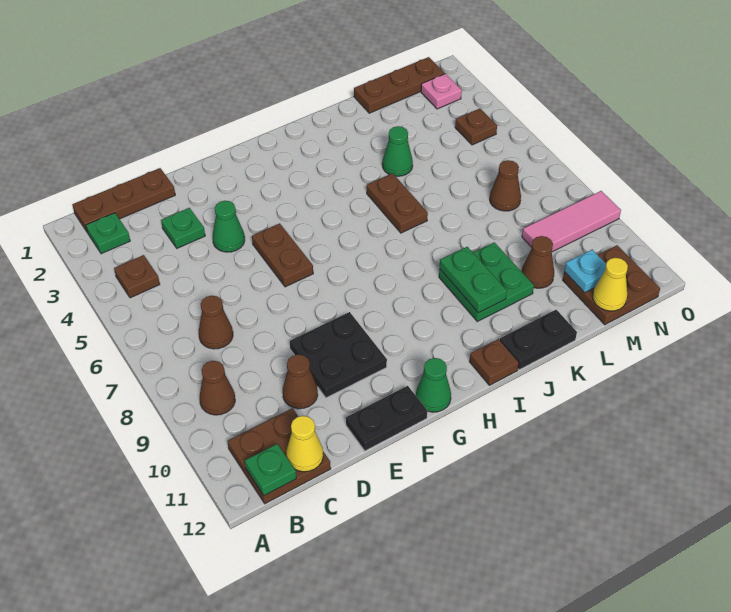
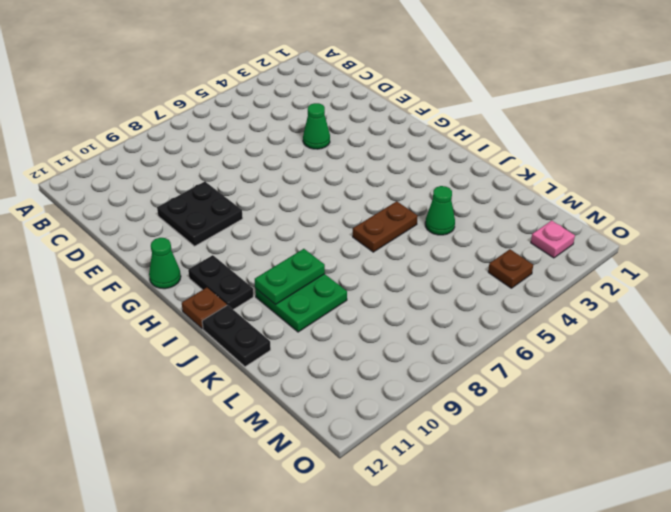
black 1x2 plate [188,255,254,310] -> black 1x2 plate moved to [346,386,427,451]
none -> brown 1x3 plate [72,168,175,233]
none -> green 1x1 plate [86,213,130,254]
none -> brown 1x1 plate [114,255,160,298]
none -> brown 1x1 cone [200,361,235,415]

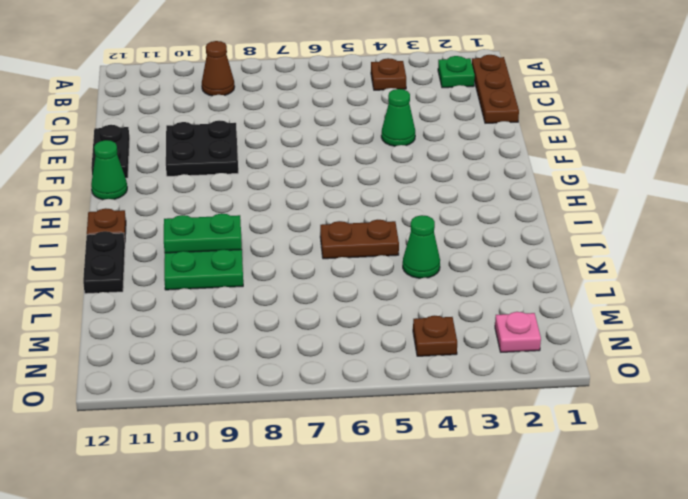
none -> brown 2x2 plate [228,408,331,504]
none -> brown 1x1 cone [199,296,233,349]
none -> green 1x1 plate [161,208,205,248]
none -> brown 1x1 cone [283,354,318,409]

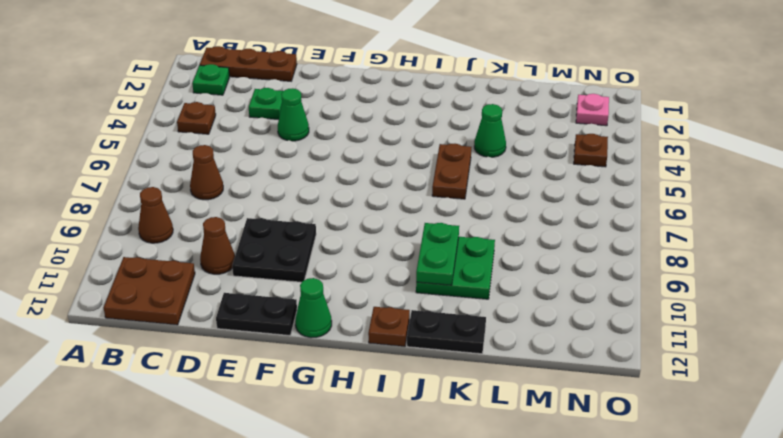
none -> brown 1x2 plate [252,223,313,287]
none -> brown 1x3 plate [354,57,445,113]
none -> brown 1x1 cone [522,236,554,288]
none -> brown 1x1 cone [490,160,521,211]

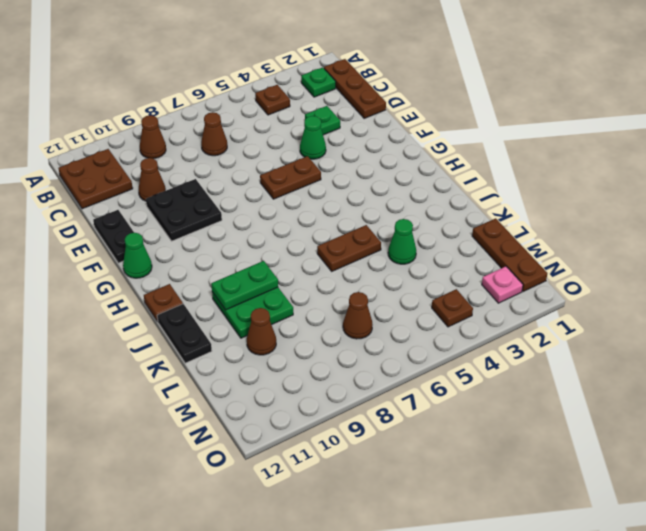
none -> pink 1x3 tile [522,191,621,252]
none -> brown 2x2 plate [563,245,660,325]
none -> green 1x1 plate [245,444,296,496]
none -> yellow 1x1 cone [286,416,323,472]

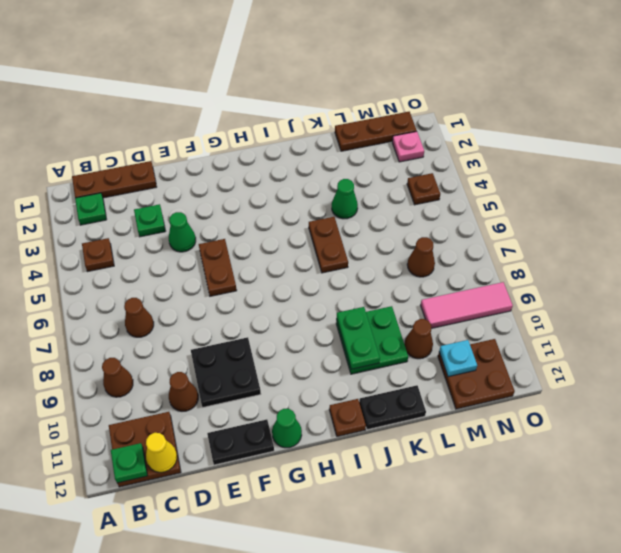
none -> yellow 1x1 cone [593,258,628,311]

